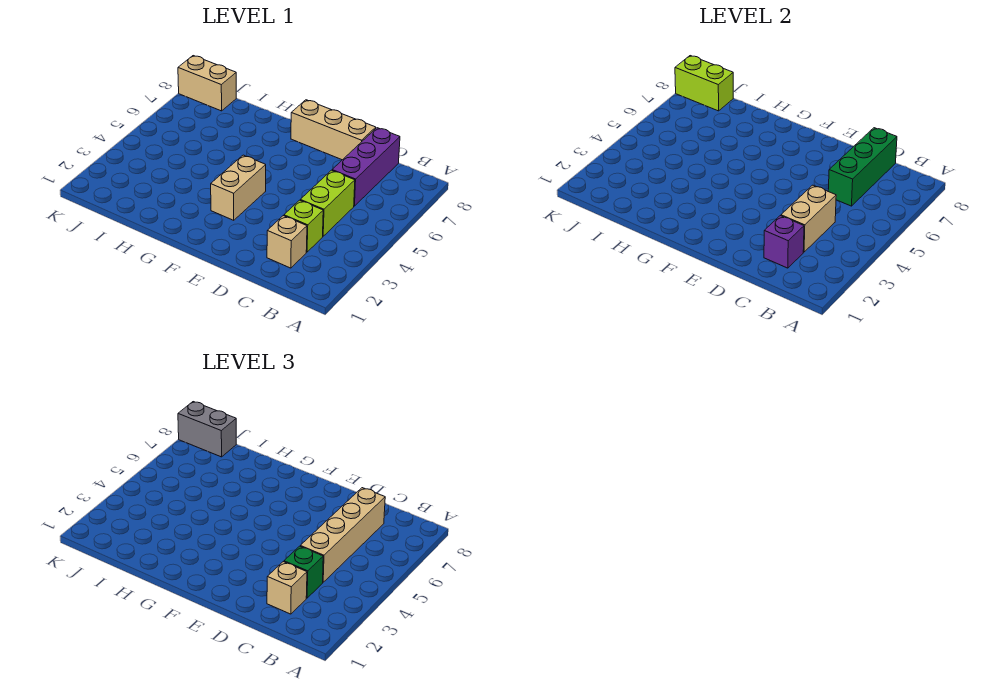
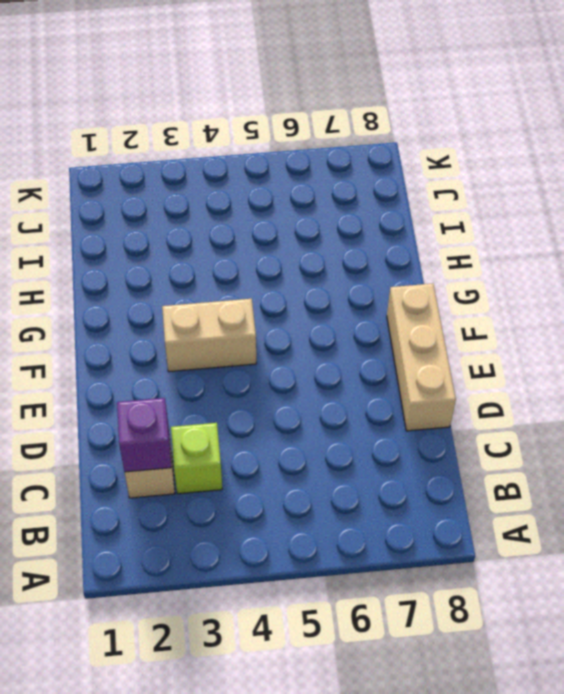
none -> lime 1x2 brick [300,170,355,236]
none -> purple 1x3 brick [332,128,400,206]
none -> tan 1x2 brick [178,56,236,111]

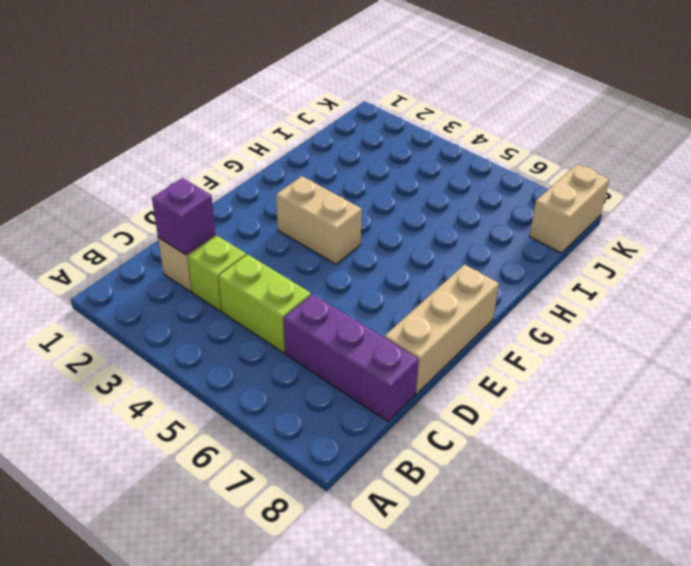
none -> tan 1x2 brick [781,185,836,252]
none -> green 1x3 brick [828,128,897,206]
none -> lime 1x2 brick [675,56,733,111]

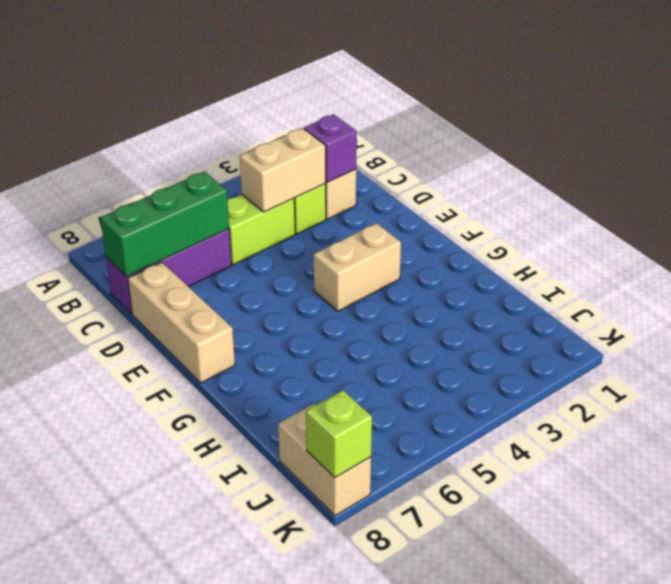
lime 1x1 brick [306,390,372,477] -> lime 1x2 brick [675,56,733,111]
none -> tan 1x1 brick [267,562,307,614]
none -> green 1x1 brick [284,546,323,598]
none -> tan 1x4 brick [300,488,385,582]

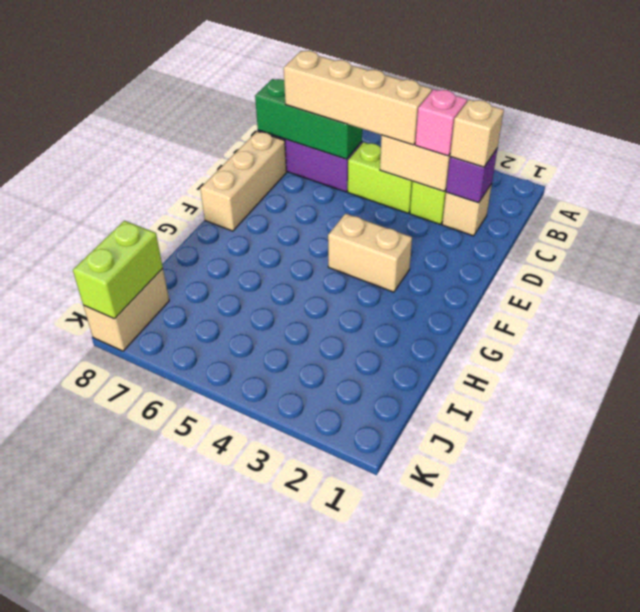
pink 1x1 brick [415,89,467,156] -> green 1x1 brick [284,546,323,598]
none -> grey 1x2 brick [178,402,236,457]

